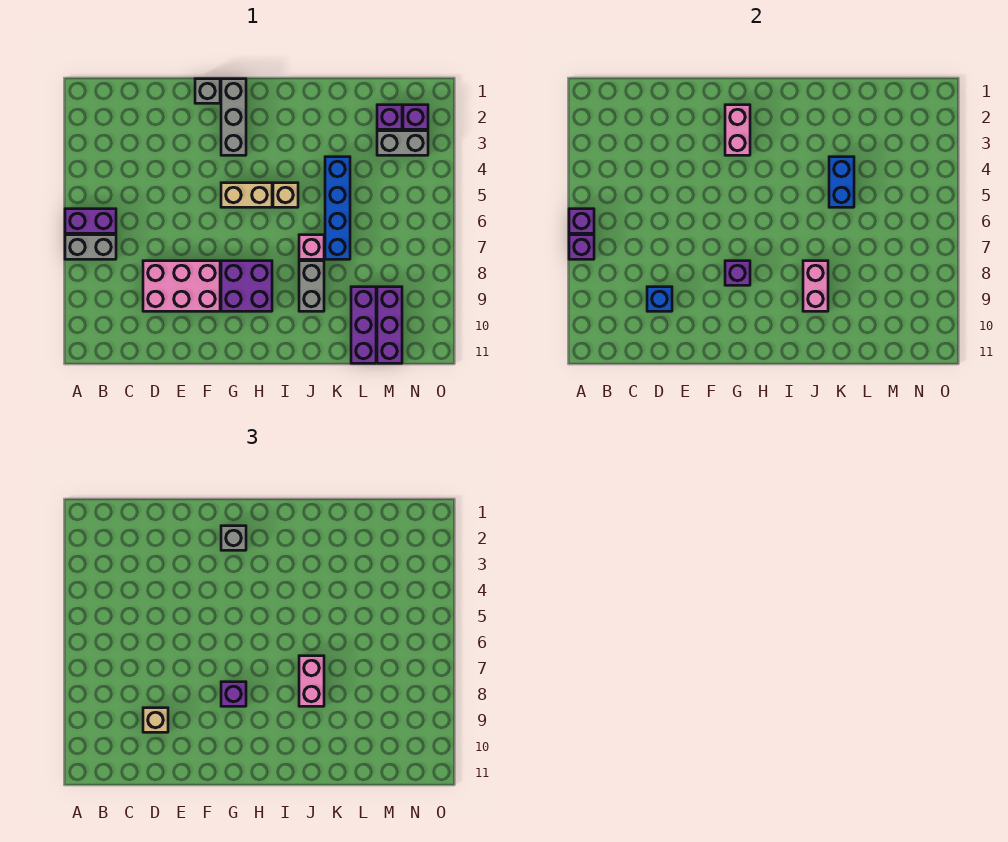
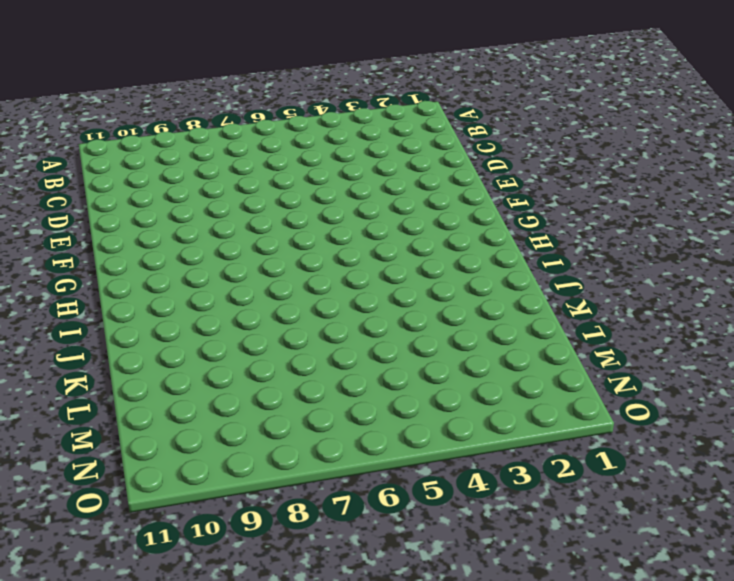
none -> purple 1x2 brick [65,209,116,233]
none -> grey 1x2 brick [65,235,116,259]
none -> pink 2x3 brick [143,261,220,311]

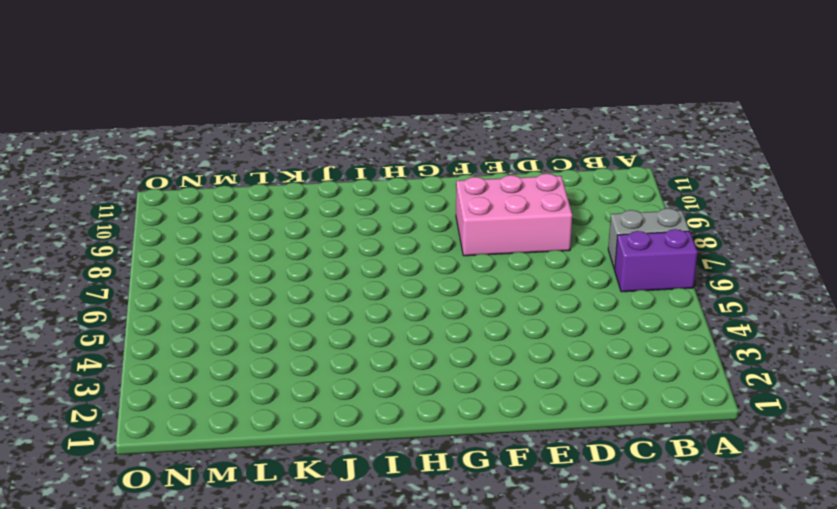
none -> grey 1x1 brick [195,79,220,103]
none -> grey 1x3 brick [221,79,246,155]
none -> tan 1x2 brick [221,183,272,207]

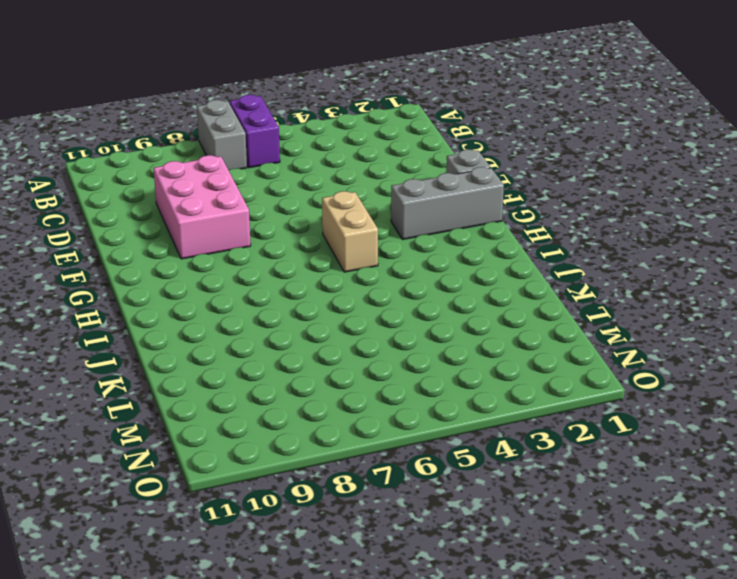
none -> purple 2x2 brick [221,261,272,311]
none -> tan 1x1 brick [273,183,298,207]
none -> pink 1x1 brick [299,235,324,259]

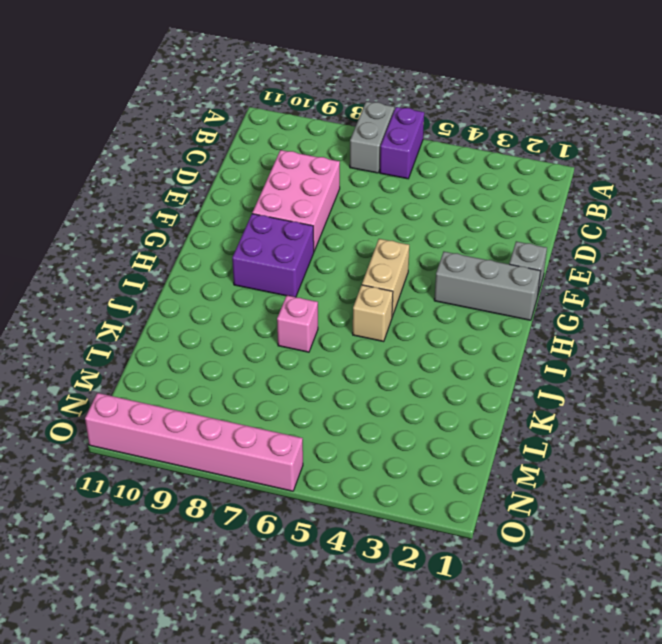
pink 1x6 brick [85,393,303,491] -> none
none -> grey 1x2 brick [299,261,324,311]
none -> blue 1x4 brick [325,157,350,259]
none -> purple 1x3 brick [351,287,376,363]

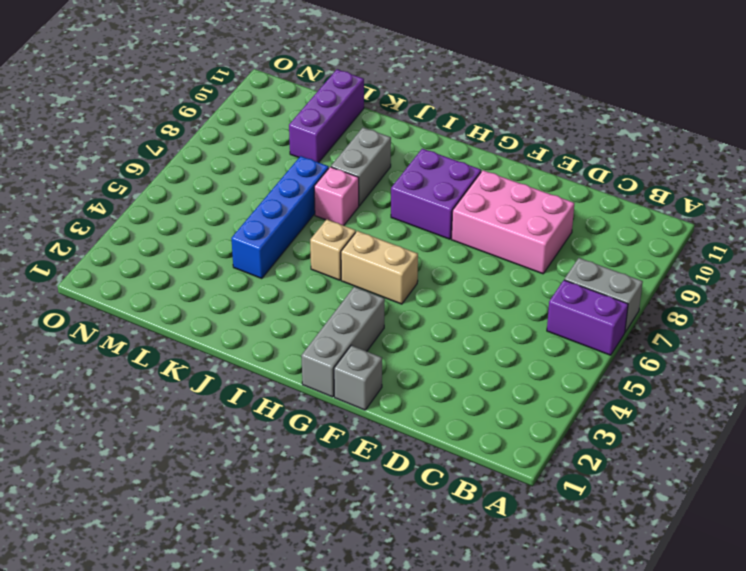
none -> purple 1x1 brick [377,105,402,129]
none -> grey 1x2 brick [377,131,428,155]
none -> purple 1x3 brick [377,287,402,363]

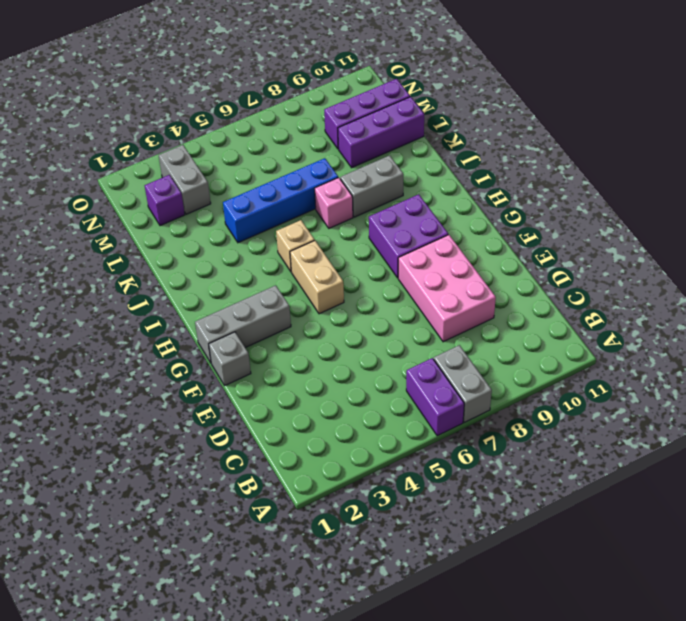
none -> purple 1x1 brick [403,105,428,129]
none -> purple 1x1 brick [569,209,594,233]
none -> purple 1x1 brick [569,235,594,259]

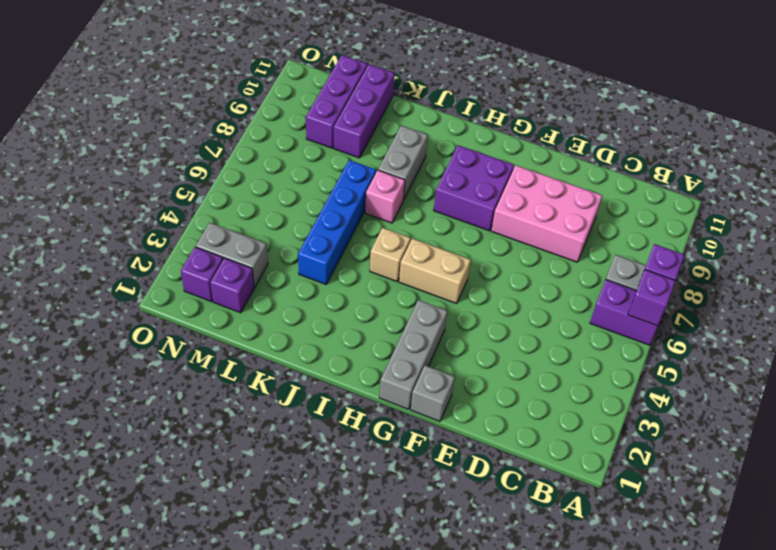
none -> blue 1x1 brick [647,287,672,311]
none -> pink 1x2 brick [725,105,750,155]
none -> purple 1x1 brick [725,261,750,285]

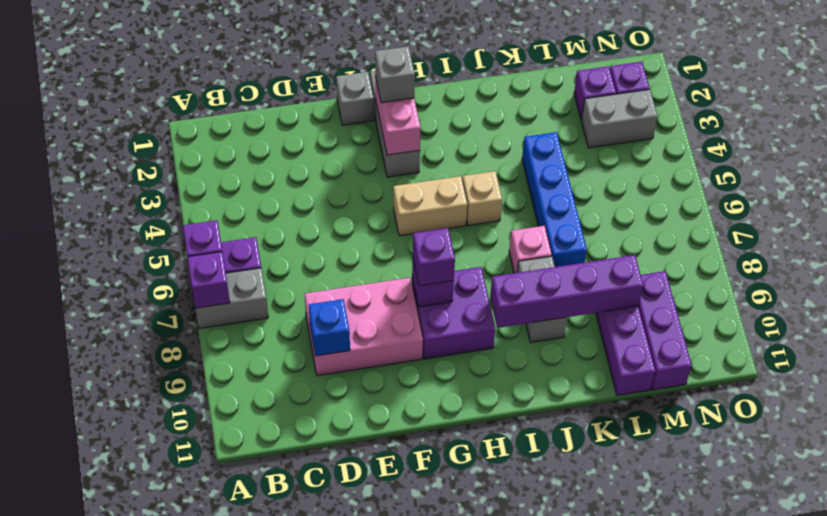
purple 1x4 brick [490,255,643,328] -> pink 1x2 brick [803,261,828,311]
none -> blue 1x2 brick [829,157,854,207]
none -> tan 1x1 brick [143,708,168,732]
none -> pink 1x2 brick [299,656,324,706]

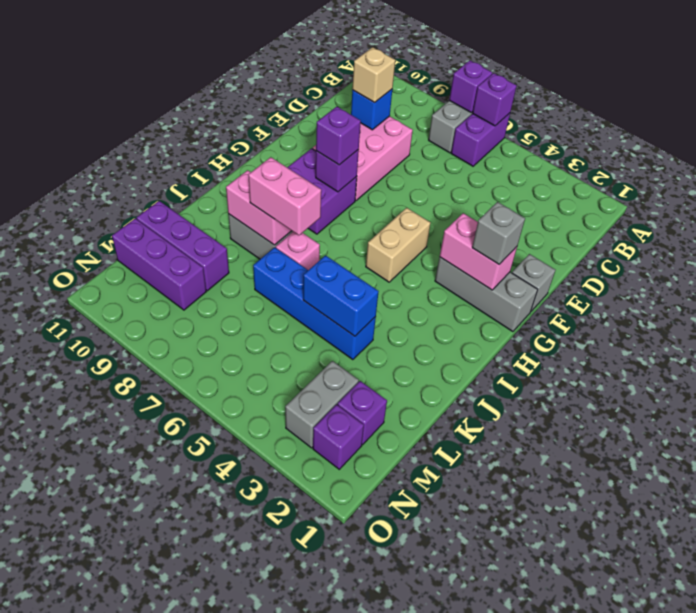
none -> tan 1x1 brick [273,183,298,207]

